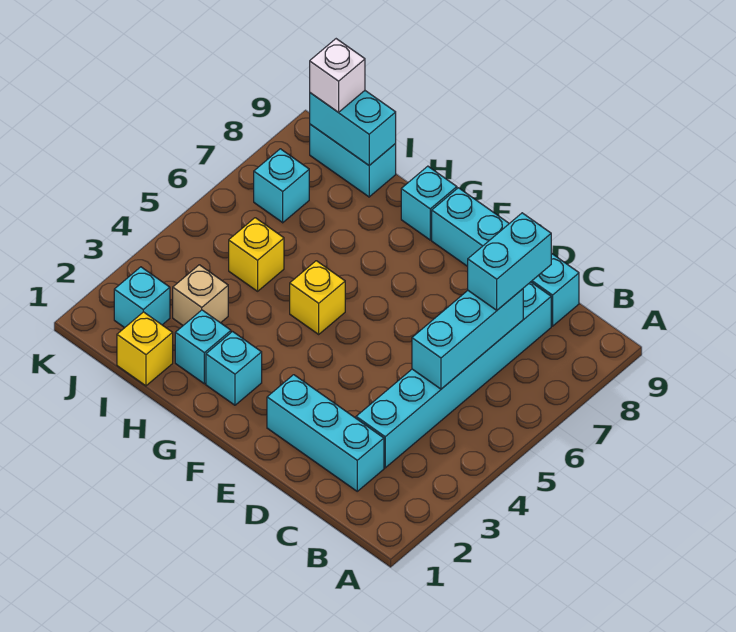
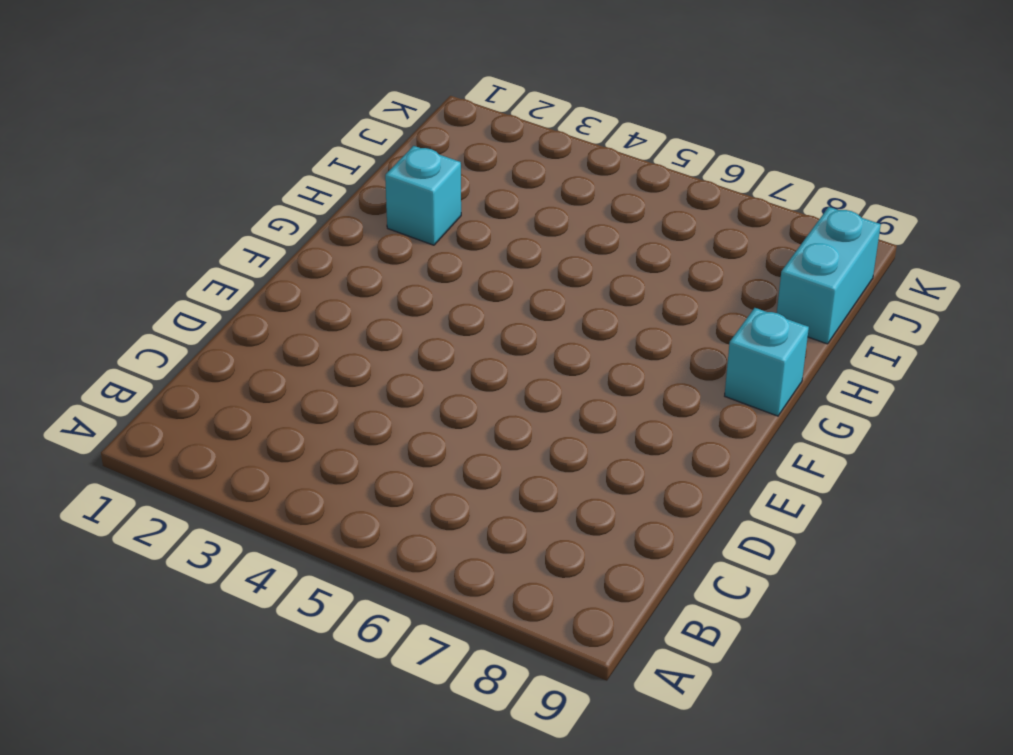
none -> cyan 1x3 brick [267,375,384,491]
none -> cyan 1x6 brick [356,282,551,468]
none -> cyan 1x4 brick [432,188,579,326]

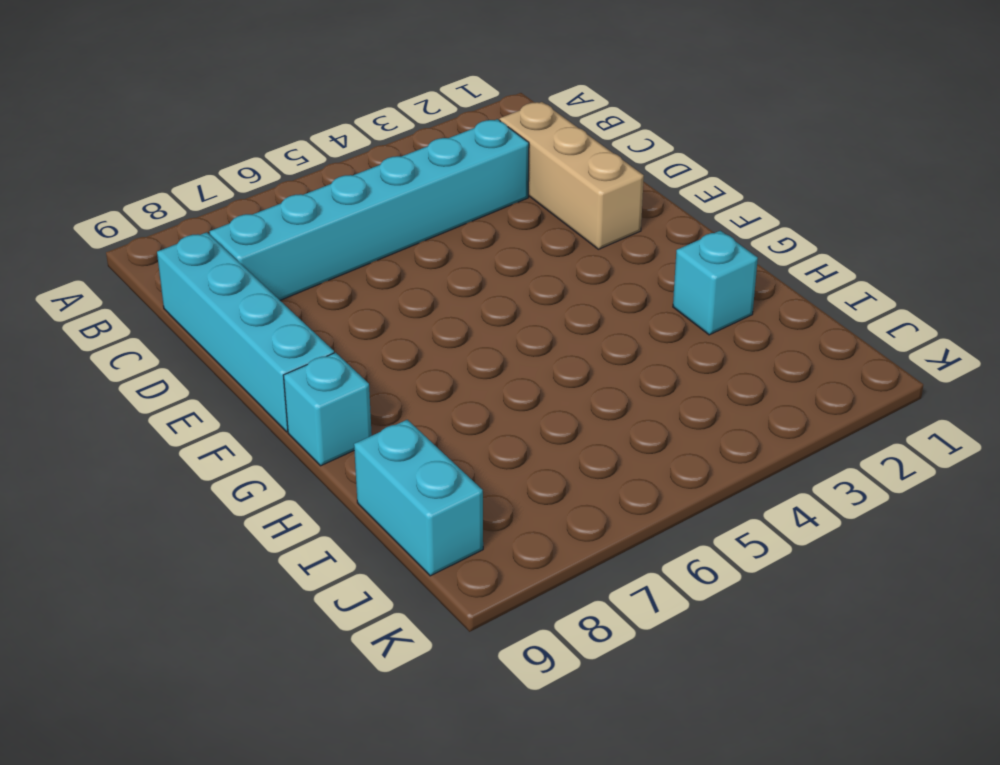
tan 1x3 brick [500,102,644,249] -> cyan 1x3 brick [267,375,384,491]
none -> cyan 1x1 brick [206,332,262,405]
none -> yellow 1x1 brick [290,261,345,334]
none -> yellow 1x1 brick [117,312,173,386]

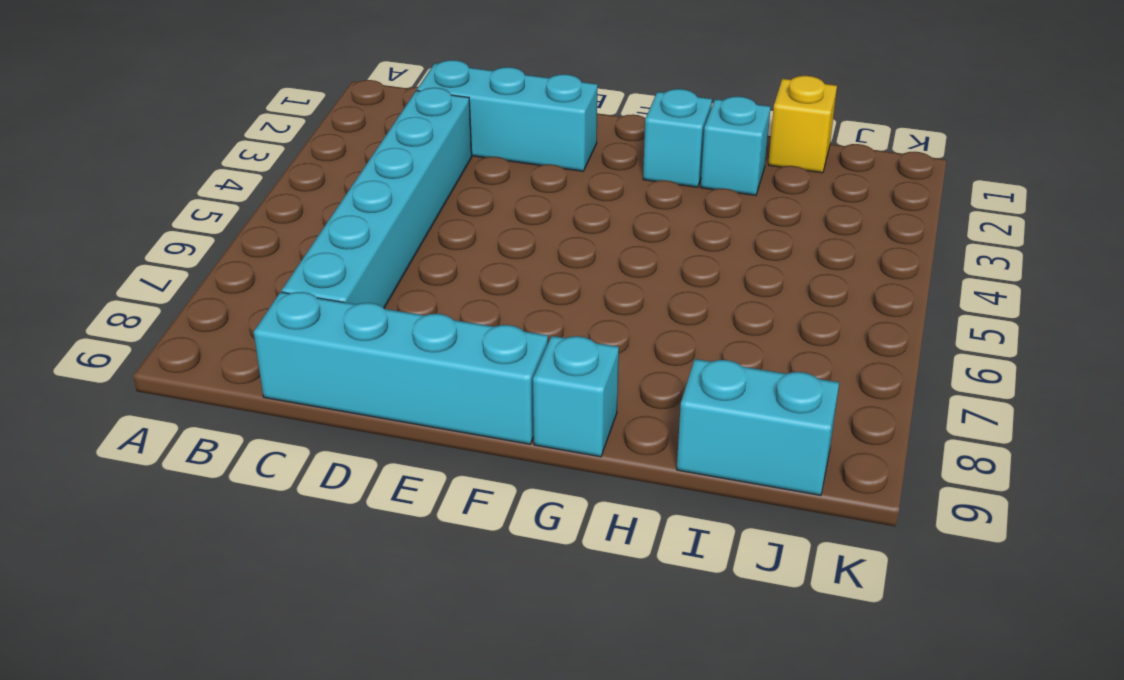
none -> yellow 1x1 brick [290,261,345,334]
none -> tan 1x1 brick [173,265,228,325]
none -> yellow 1x1 brick [229,218,284,291]

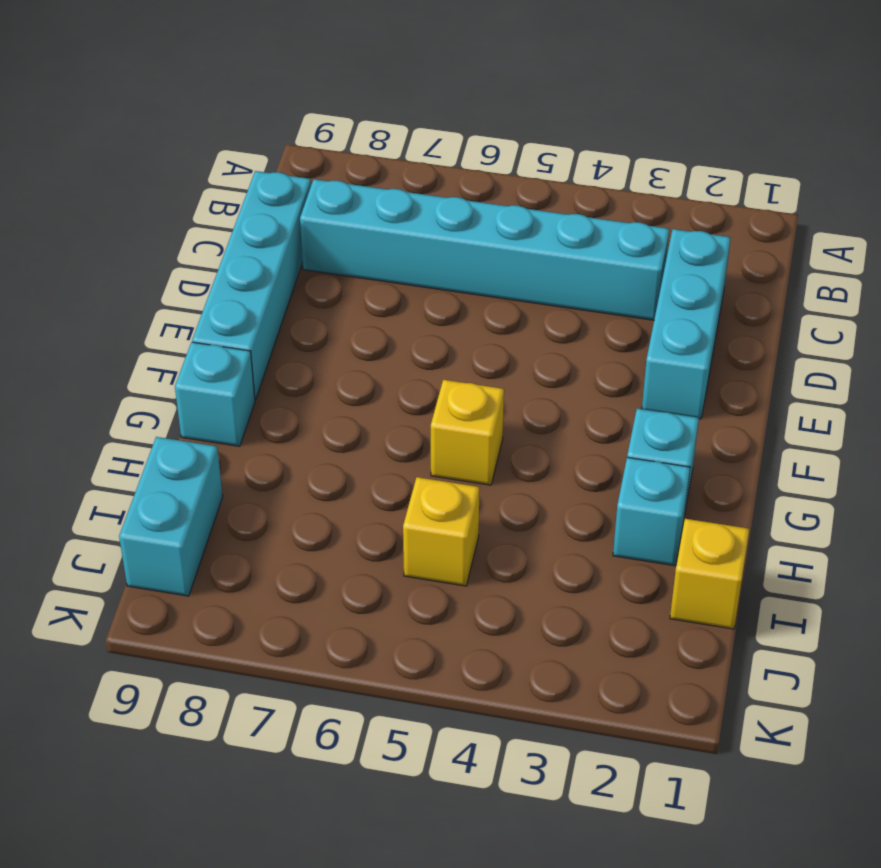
none -> tan 1x1 brick [173,265,228,325]
none -> cyan 1x1 brick [114,267,170,328]
none -> cyan 1x1 brick [254,149,309,223]

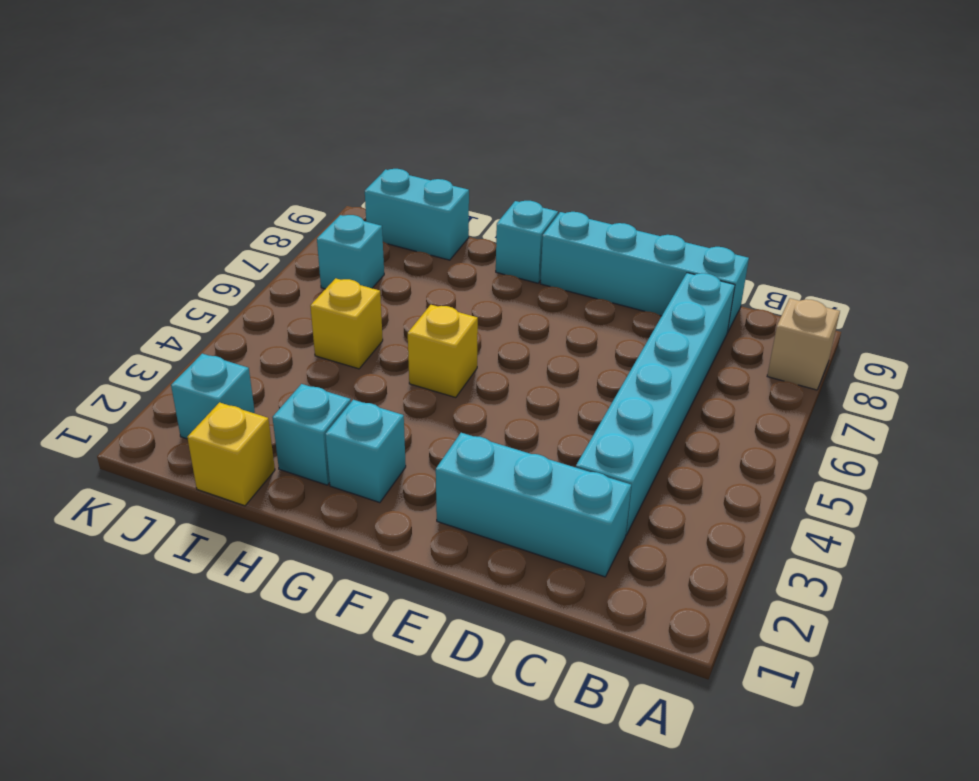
tan 1x1 brick [767,298,840,390] -> tan 1x1 brick moved to [173,265,228,325]
none -> cyan 1x3 brick [412,289,523,389]
none -> cyan 1x2 brick [310,91,396,165]
none -> cyan 1x2 brick [468,213,551,310]

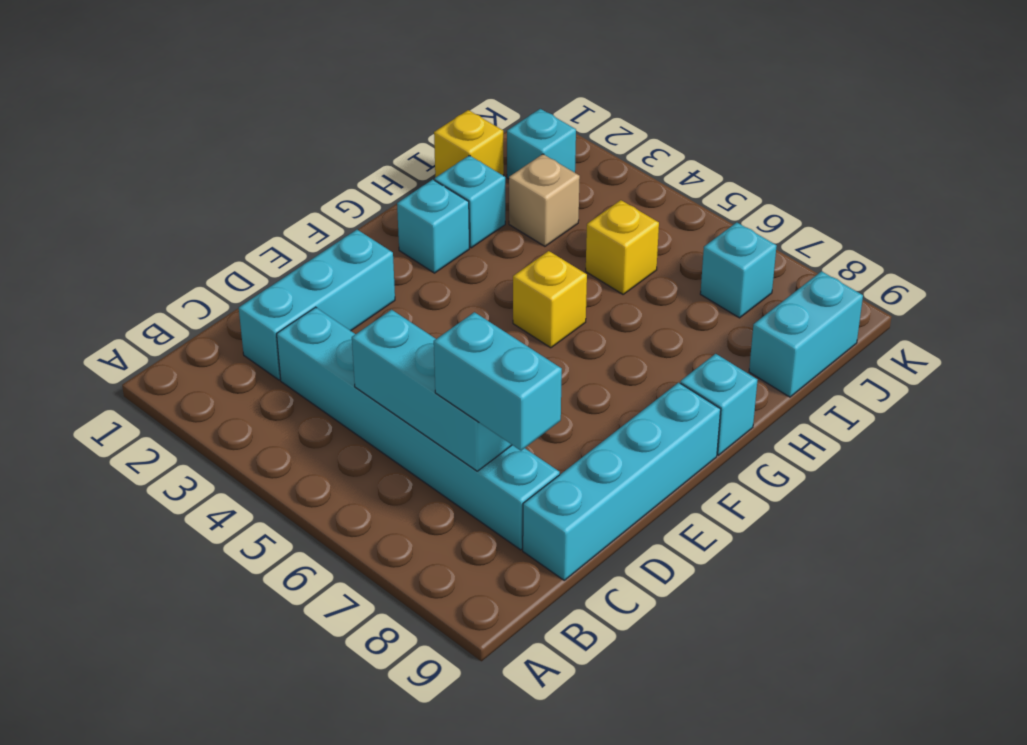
none -> cyan 1x2 brick [310,91,396,165]
none -> white 1x1 brick [310,39,365,112]

